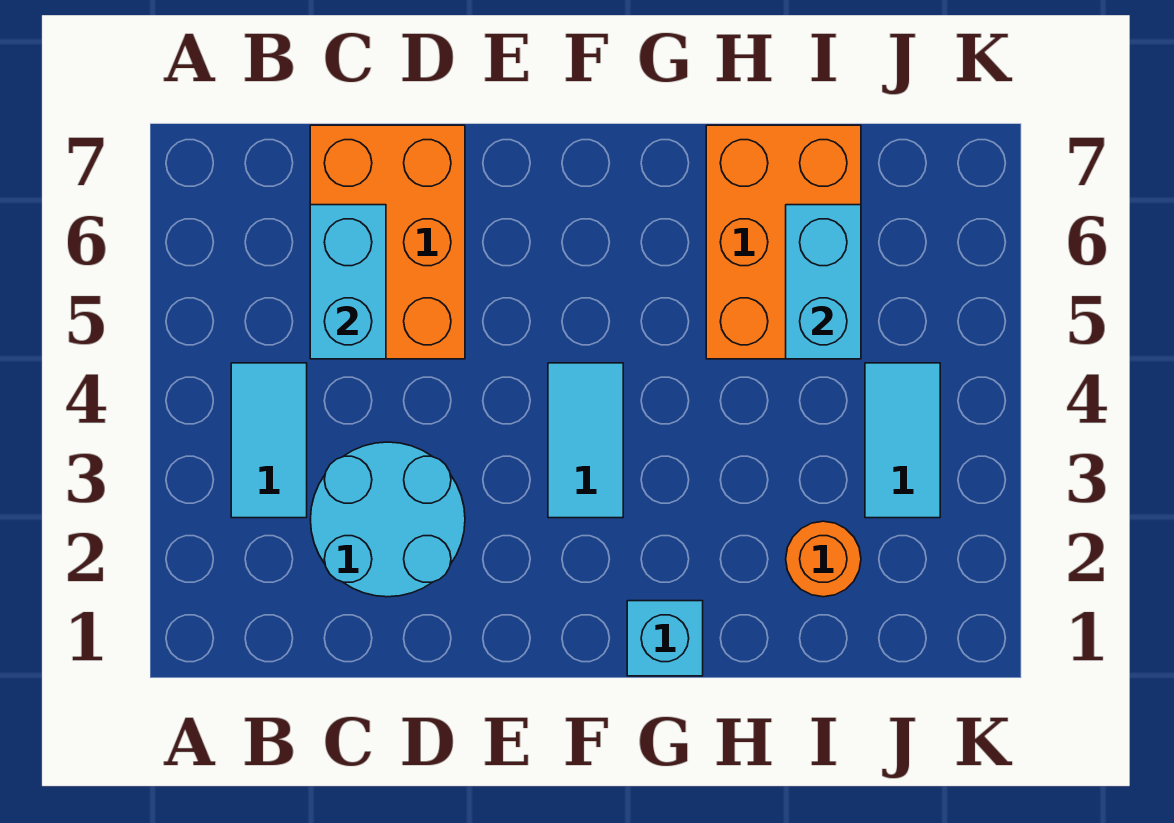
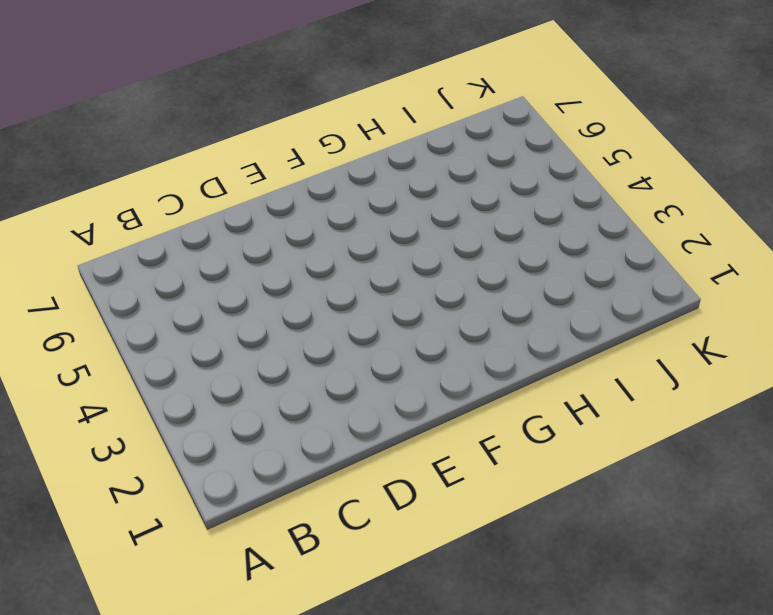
none -> cyan 1x2 tile [231,363,307,518]
none -> cyan 2x2 round brick [310,442,465,597]

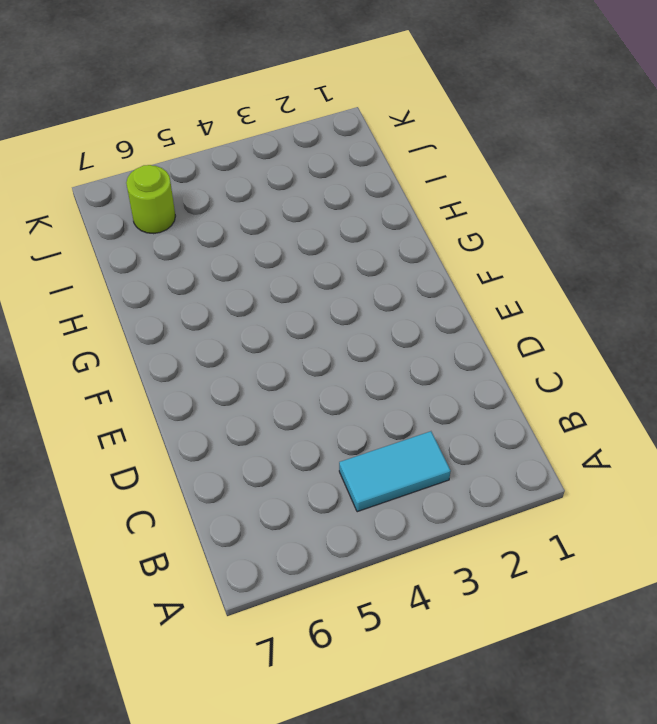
lime 1x1 round brick [126,165,175,234] -> none
none -> cyan 2x2 round brick [310,442,465,597]
none -> orange 2x3 brick [310,125,465,359]

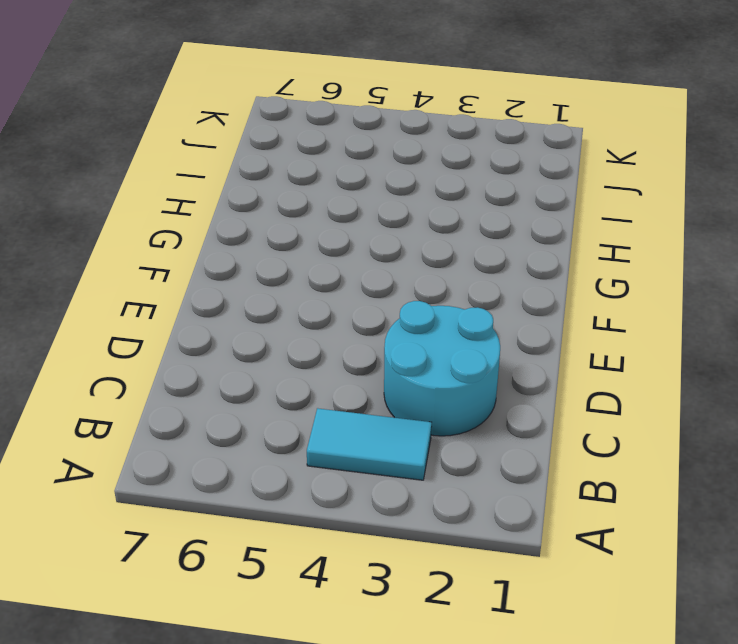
none -> orange 2x3 brick [310,125,465,359]
none -> cyan 1x2 tile [548,363,623,518]

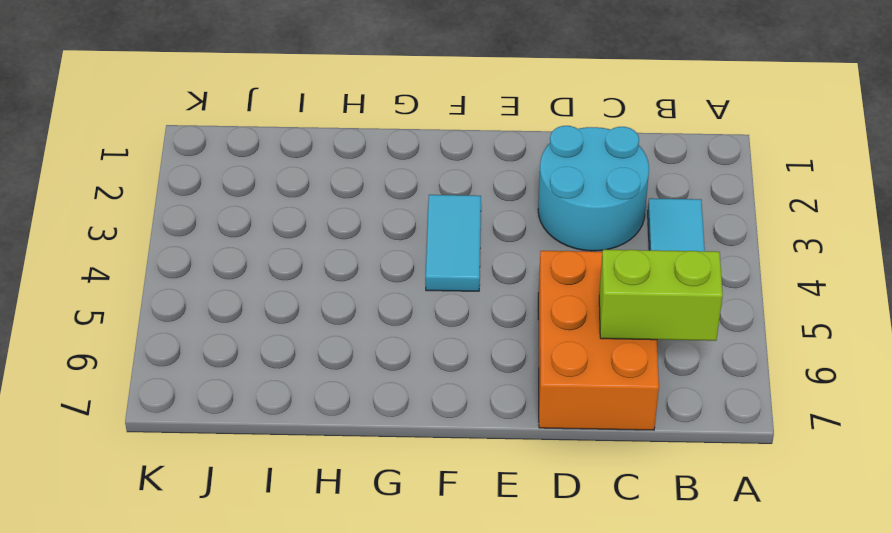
lime 1x2 brick [599,250,723,341] -> cyan 1x2 brick [310,205,386,359]
none -> cyan 1x1 brick [627,601,703,676]
none -> orange 2x3 brick [706,125,861,359]

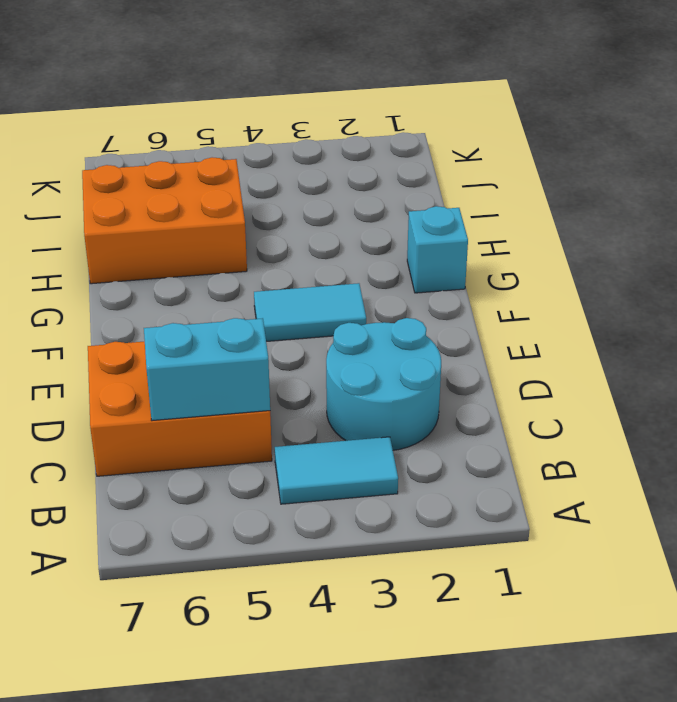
none -> orange 1x1 round brick [786,521,861,597]
none -> cyan 1x2 tile [865,363,940,518]

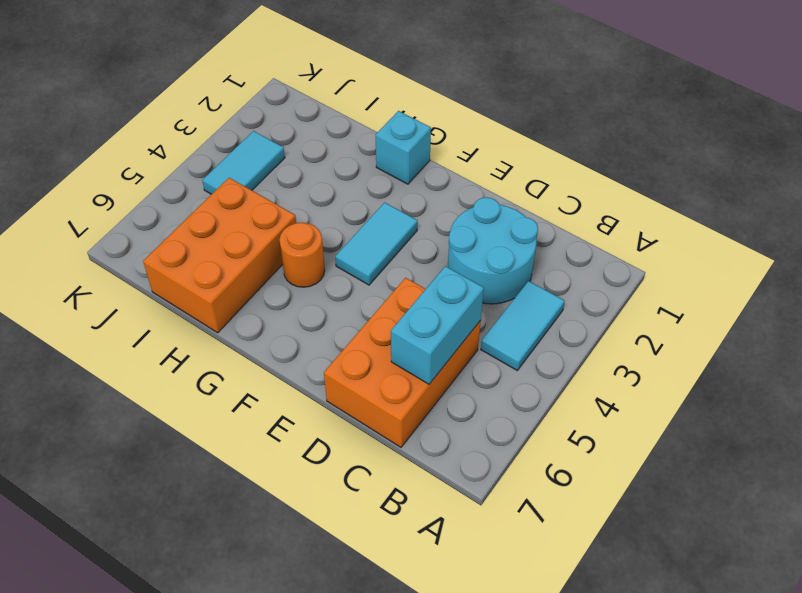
orange 1x1 round brick [279,223,325,287] -> orange 1x1 round brick moved to [786,521,861,597]
none -> cyan 1x2 brick [786,205,861,359]

